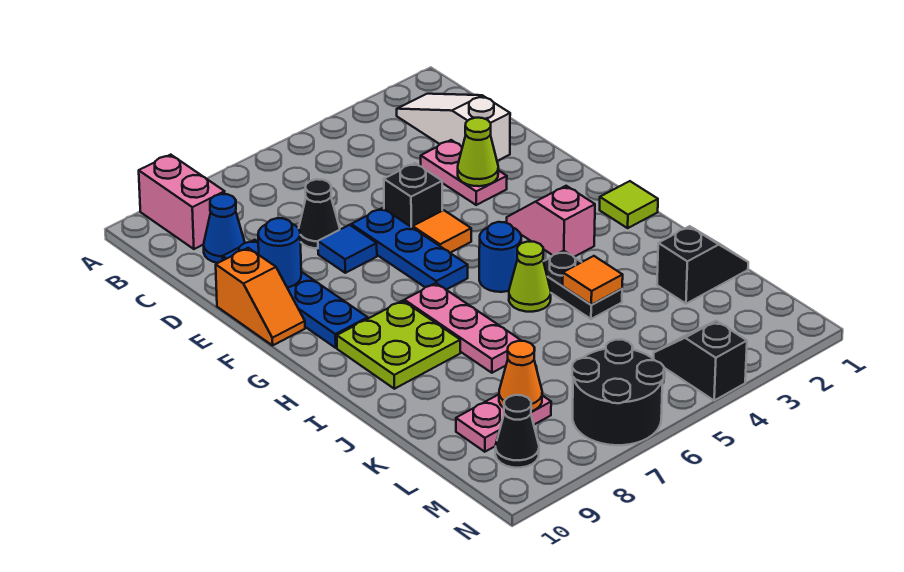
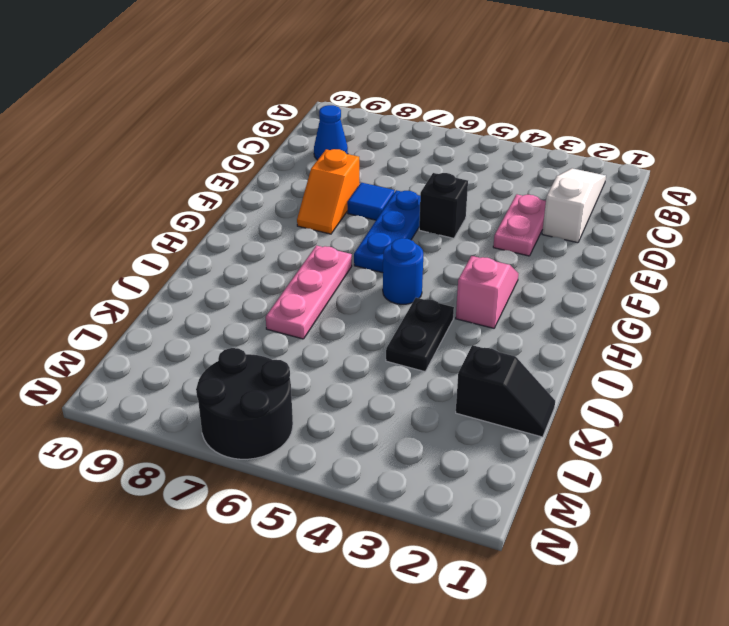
orange 1x2 slope [297,149,359,234] -> orange 1x2 slope moved to [216,248,305,345]
none -> pink 1x2 brick [139,155,225,249]
none -> black 1x1 cone [299,179,340,248]
none -> blue 1x4 plate [223,240,368,348]

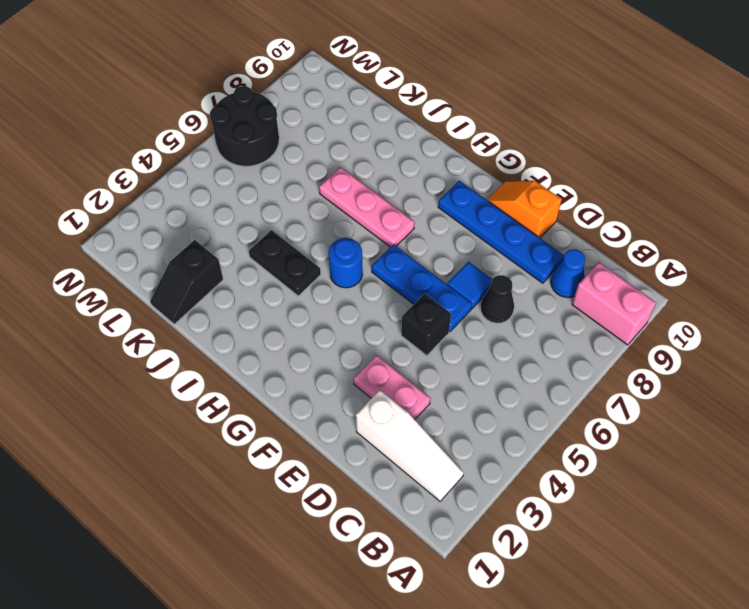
none -> orange 1x1 tile [413,210,471,253]
none -> pink 1x2 slope [507,186,595,257]
none -> lime 1x1 tile [600,181,658,228]

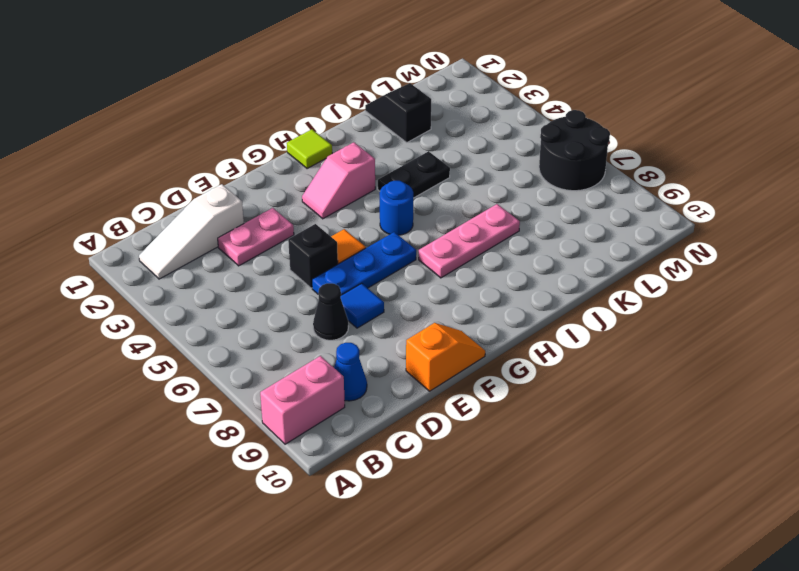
none -> blue 1x4 plate [223,240,368,348]
none -> lime 2x2 plate [337,301,460,389]
none -> lime 1x1 cone [509,242,551,312]

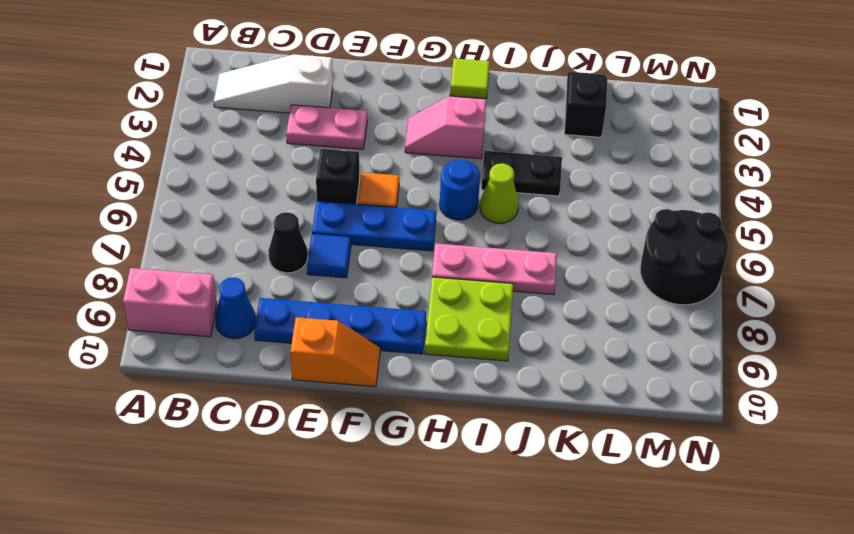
none -> pink 1x2 plate [456,395,551,452]
none -> black 1x2 slope [654,321,747,400]
none -> black 1x1 cone [495,395,539,468]

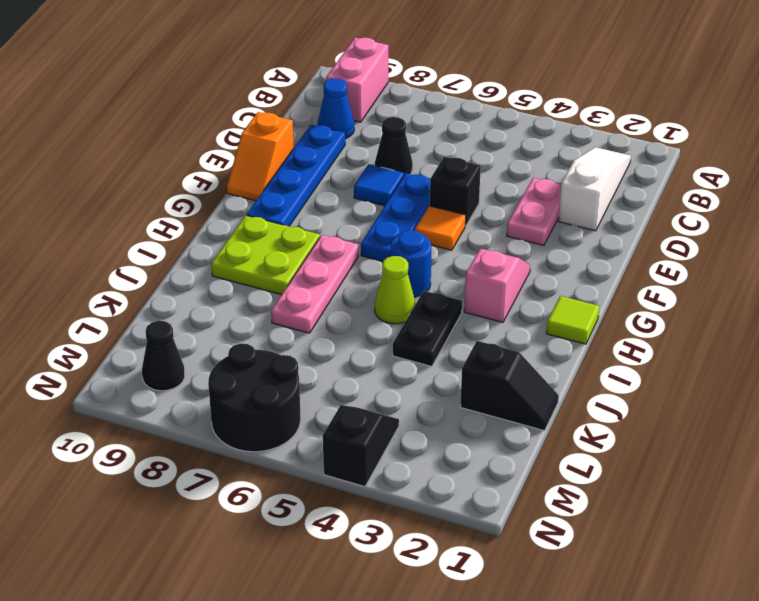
none -> pink 1x2 plate [456,395,551,452]
none -> lime 1x1 cone [458,118,498,186]
none -> blue 1x1 round brick [258,218,301,288]

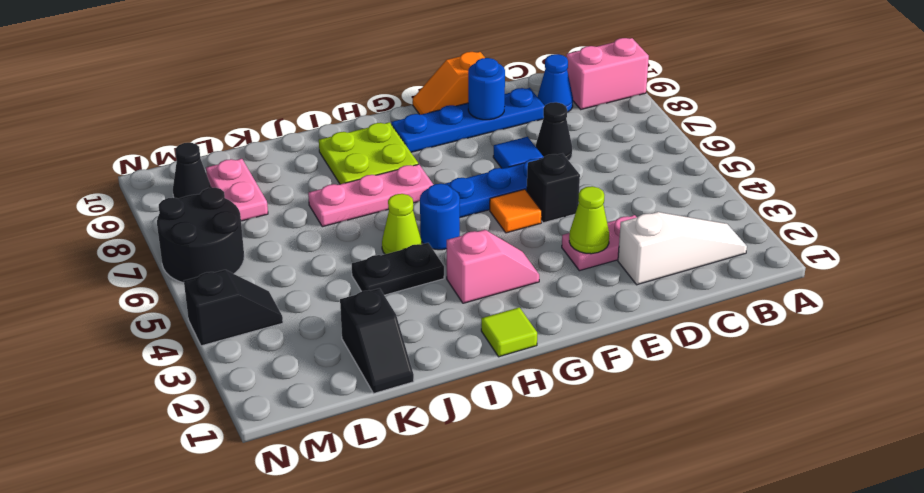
none -> orange 1x1 tile [563,256,623,305]
none -> orange 1x1 cone [499,341,542,411]

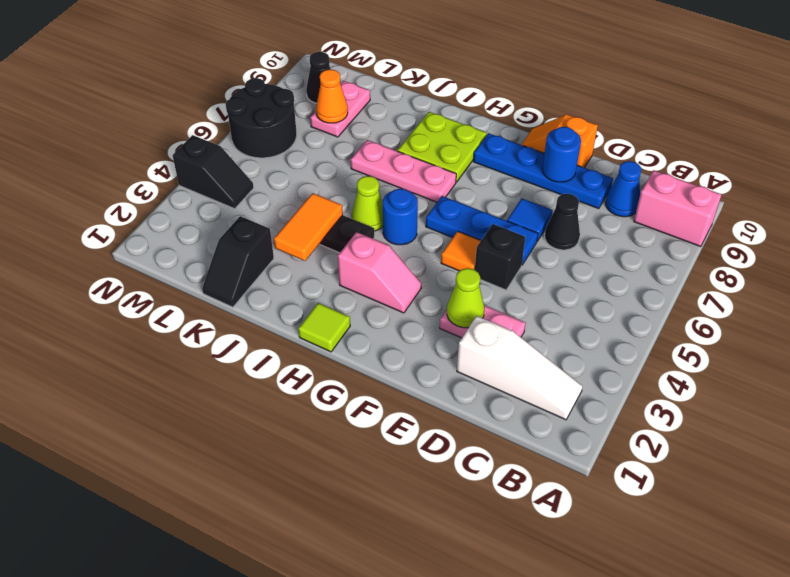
orange 1x2 tile [274,193,343,261] -> orange 1x1 tile [563,256,623,305]

